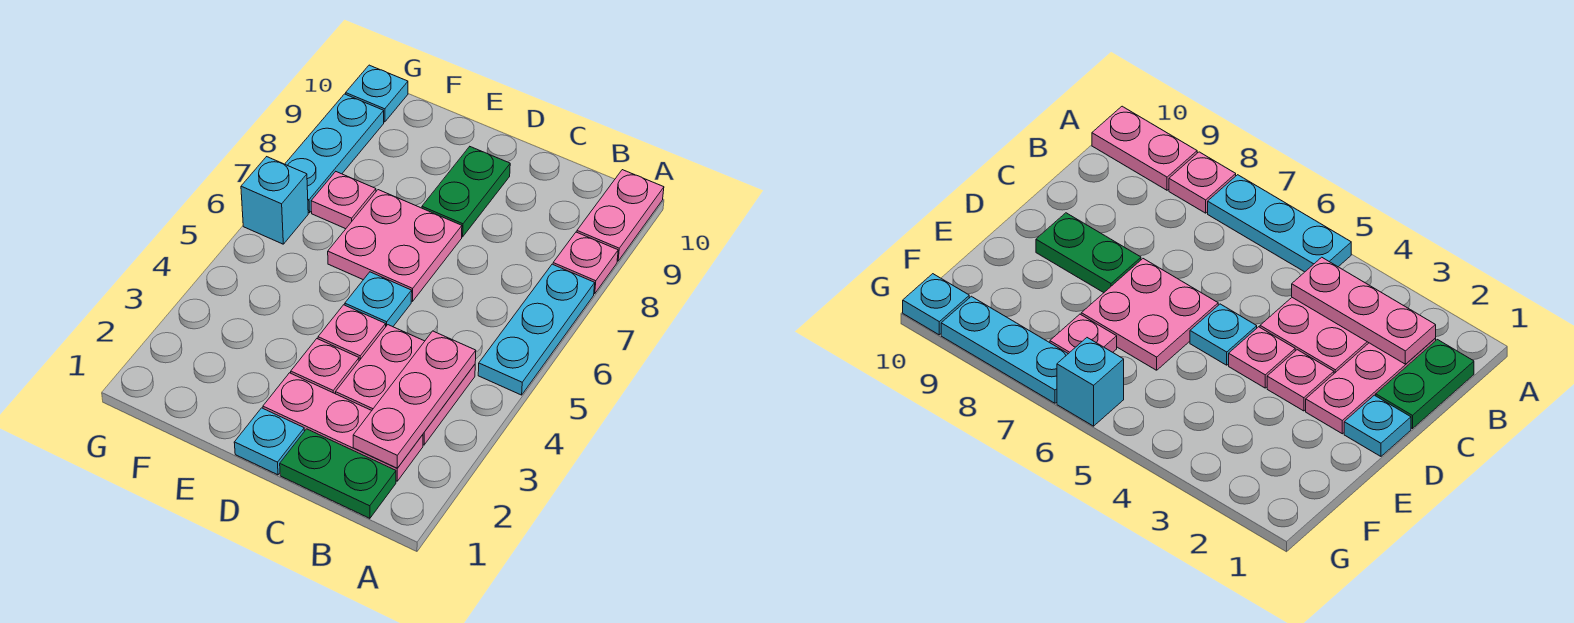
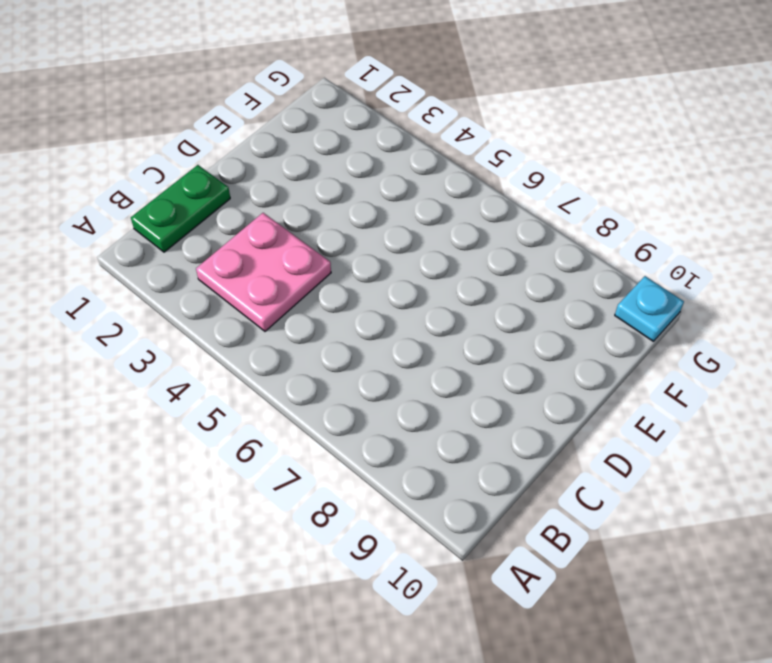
none -> cyan 1x3 plate [478,264,595,395]
none -> pink 1x1 plate [553,232,618,294]
none -> pink 1x2 plate [577,170,664,261]

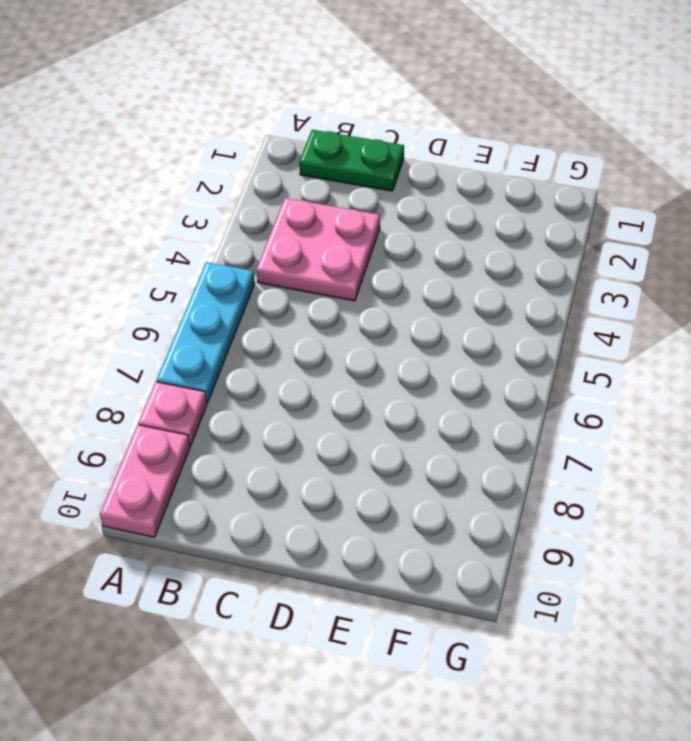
none -> pink 1x3 plate [263,373,423,481]
none -> cyan 1x1 plate [234,408,304,475]
none -> pink 1x1 plate [291,339,359,394]

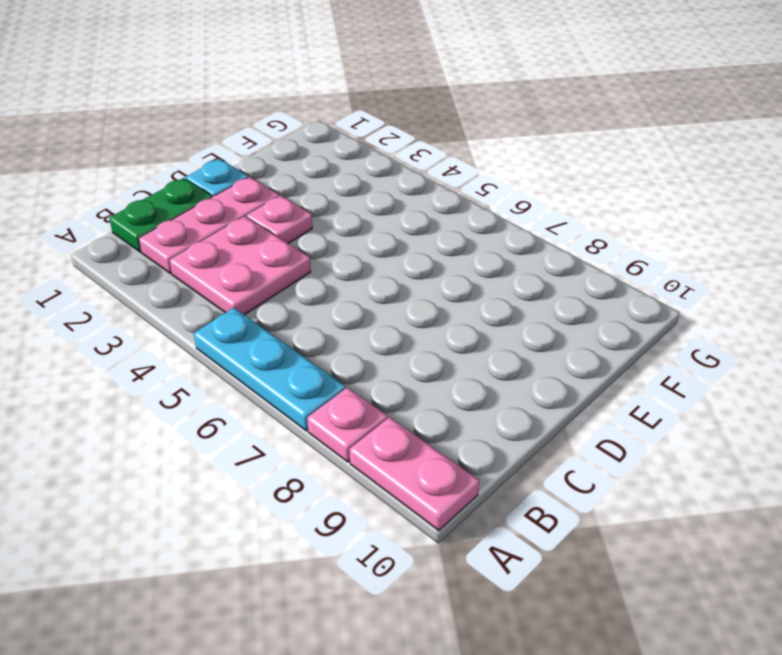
none -> pink 1x1 plate [318,305,386,361]
none -> cyan 1x1 plate [345,272,412,327]
none -> pink 2x2 plate [328,190,462,301]

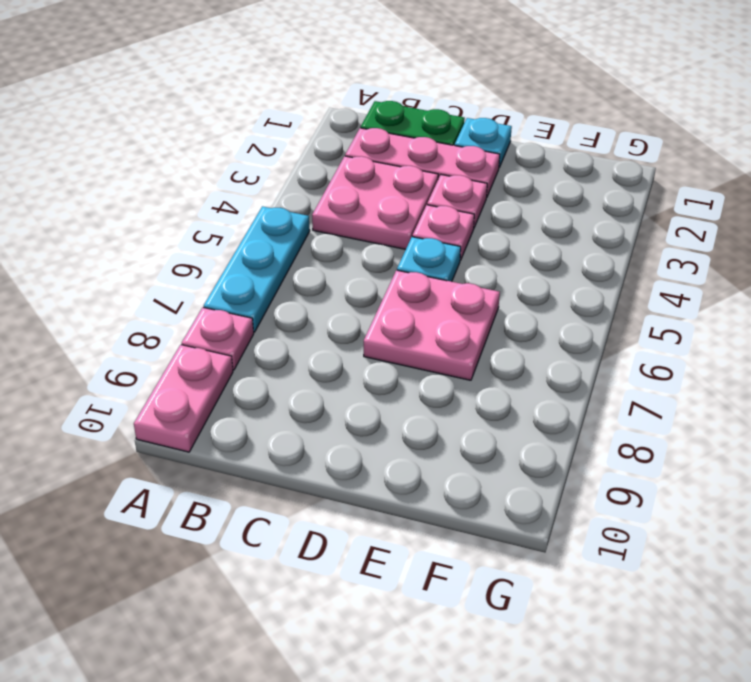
none -> green 1x2 plate [422,147,510,237]
none -> pink 1x1 plate [311,172,376,229]
none -> cyan 1x1 brick [241,157,308,244]

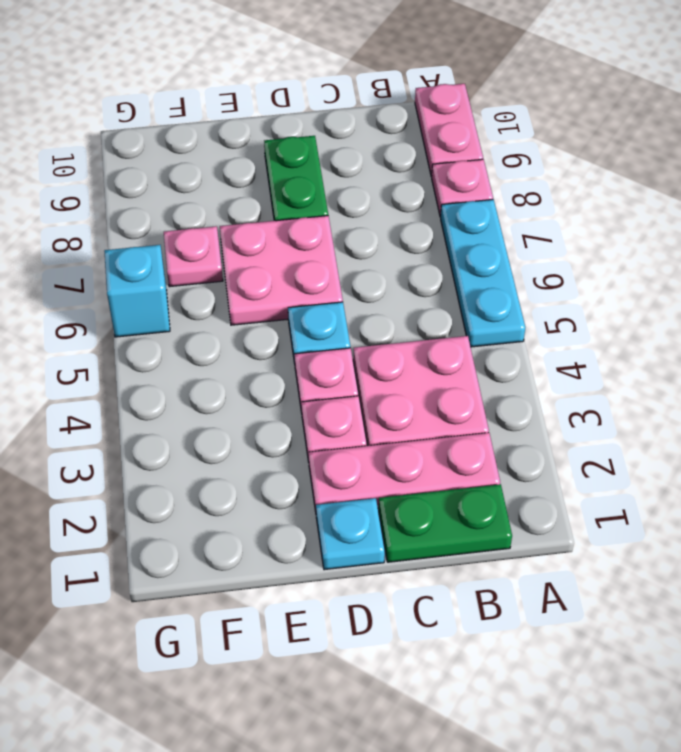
none -> cyan 1x3 plate [285,94,384,213]
none -> cyan 1x1 plate [346,65,408,122]
none -> pink 1x3 plate [353,331,476,468]

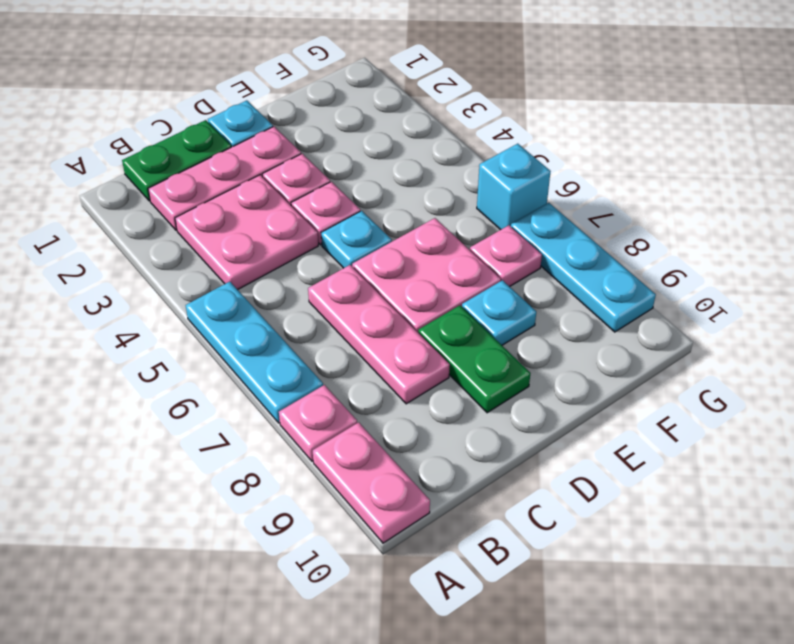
pink 1x3 plate [308,265,450,404] -> pink 1x3 plate moved to [353,331,476,468]
cyan 1x1 plate [462,280,536,345] -> cyan 1x1 plate moved to [346,65,408,122]

